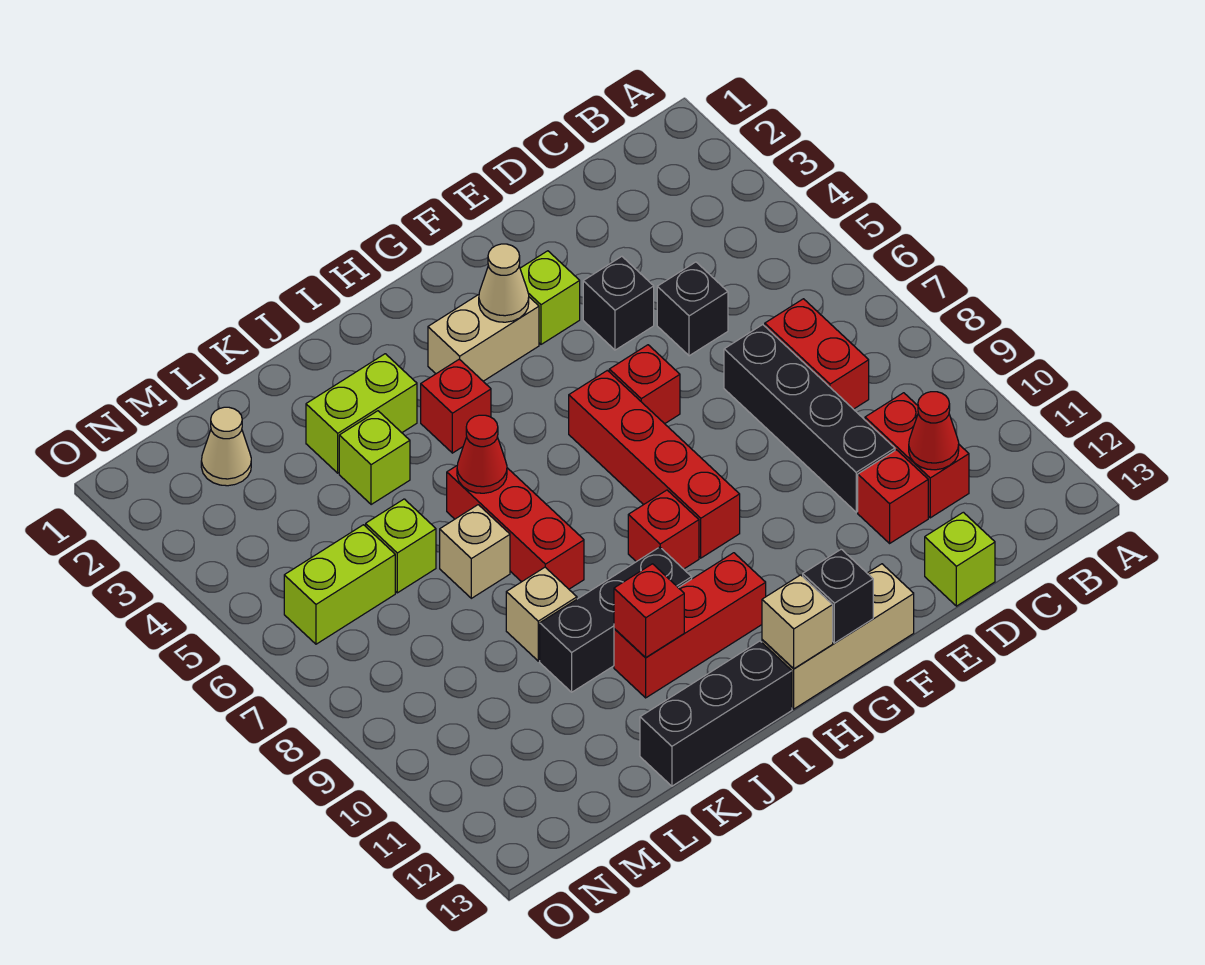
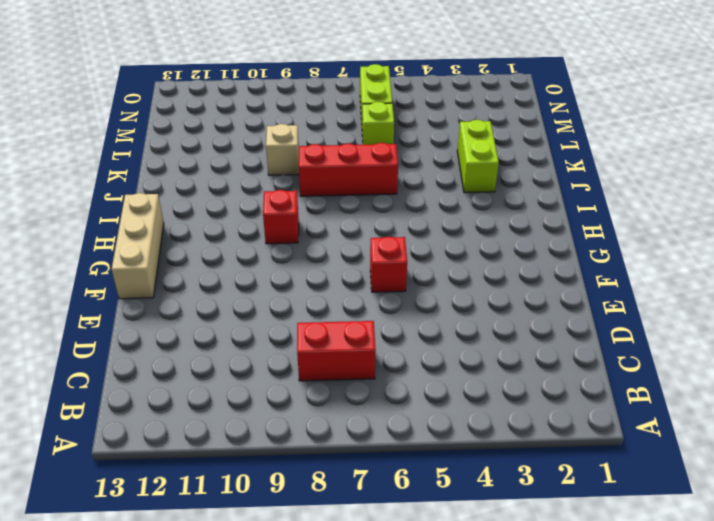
none -> red 1x2 brick [865,393,969,518]
none -> black 1x1 brick [657,262,728,356]
none -> black 1x4 brick [724,325,895,512]
none -> red 1x1 brick [858,450,928,543]

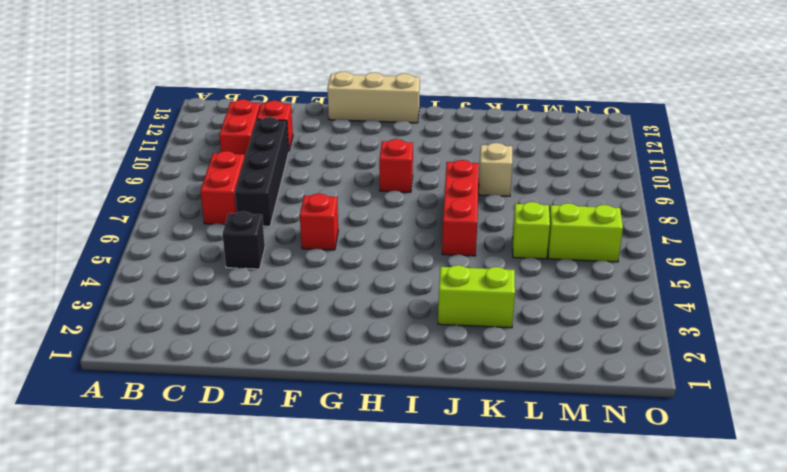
none -> lime 1x1 brick [925,512,995,606]
none -> black 1x1 brick [583,256,654,350]
none -> lime 1x1 brick [520,251,580,344]
none -> tan 1x2 brick [428,295,539,381]

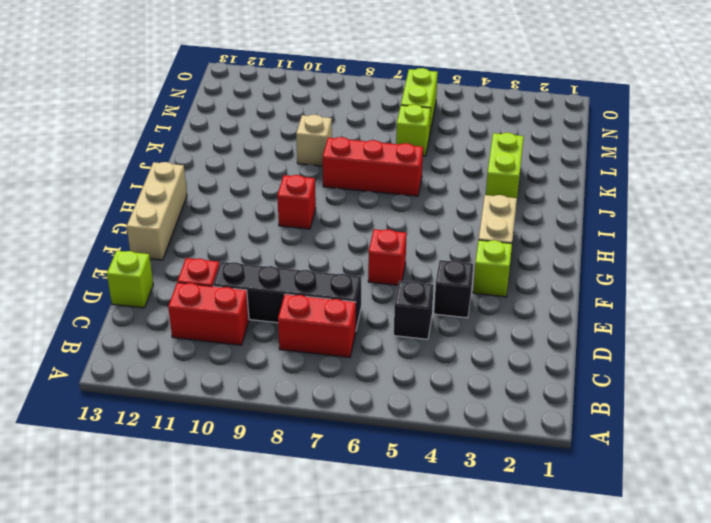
none -> red 1x4 brick [569,370,740,558]
none -> red 1x3 brick [614,553,766,698]
none -> red 1x1 brick [421,359,491,453]
none -> black 1x3 brick [540,547,692,692]

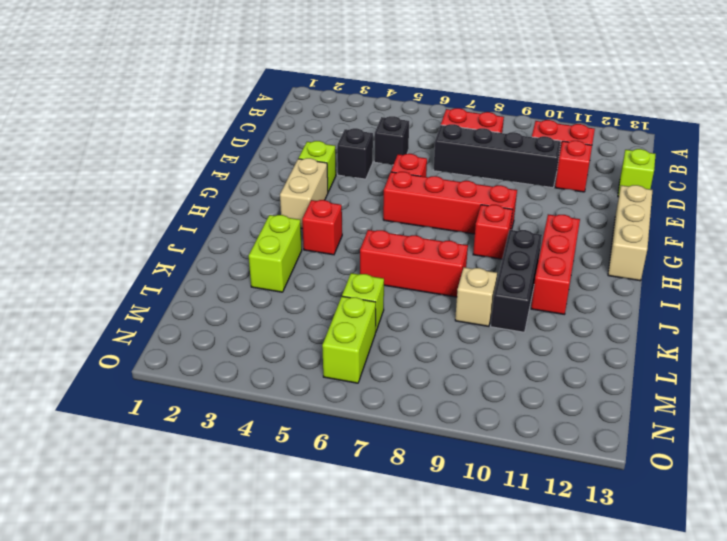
none -> black 1x3 brick [640,641,792,786]
none -> lime 1x1 brick [339,411,410,505]
none -> tan 1x1 brick [440,505,510,598]
none -> tan 1x1 cone [201,407,251,486]

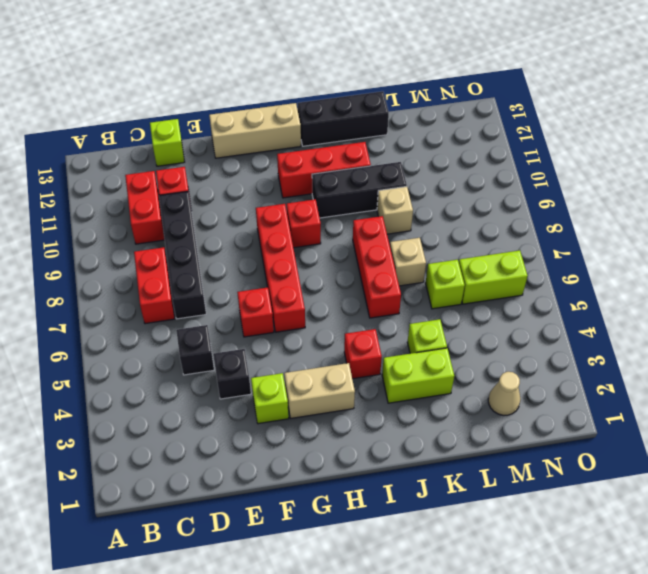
none -> red 1x1 cone [909,392,959,470]
none -> tan 1x1 cone [479,244,529,322]
none -> black 1x1 brick [803,549,873,643]
none -> tan 1x1 brick [762,575,833,669]

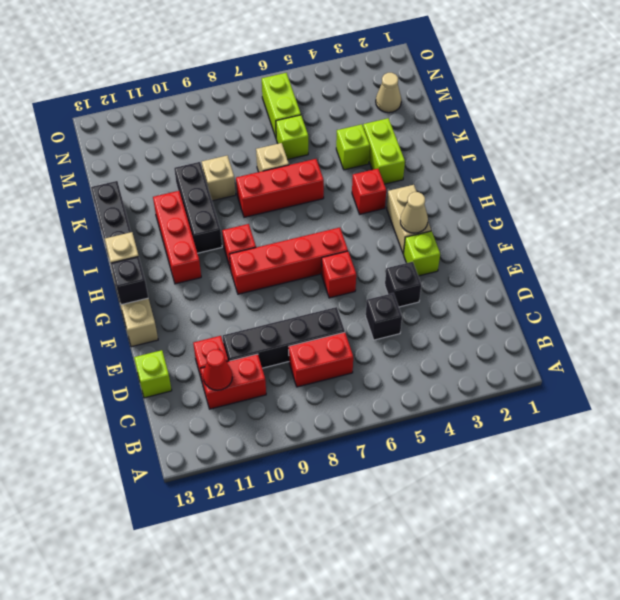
none -> red 1x1 cone [457,415,507,493]
none -> red 1x1 brick [614,564,684,658]

